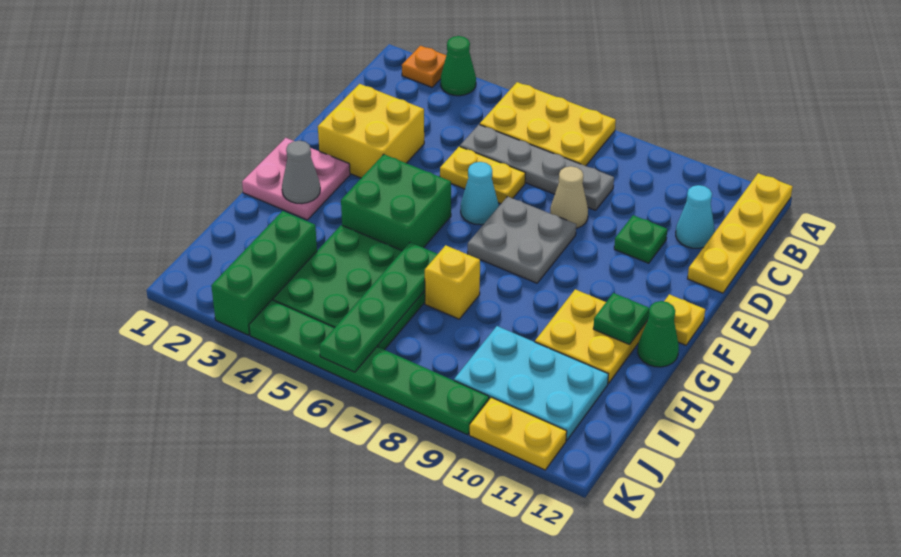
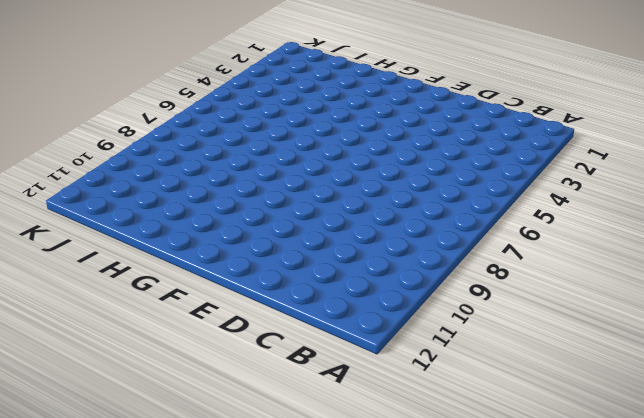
none -> orange 1x1 plate [402,46,446,87]
none -> green 1x1 cone [441,36,476,96]
none -> yellow 2x3 plate [480,82,616,166]

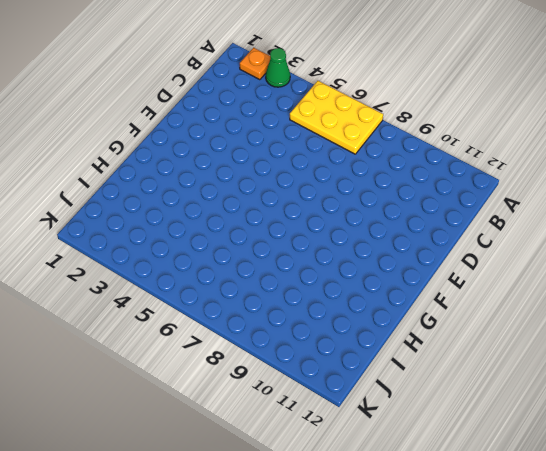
none -> yellow 1x4 plate [687,173,793,293]
none -> grey 1x4 plate [460,125,614,210]
none -> cyan 1x1 cone [676,185,715,248]

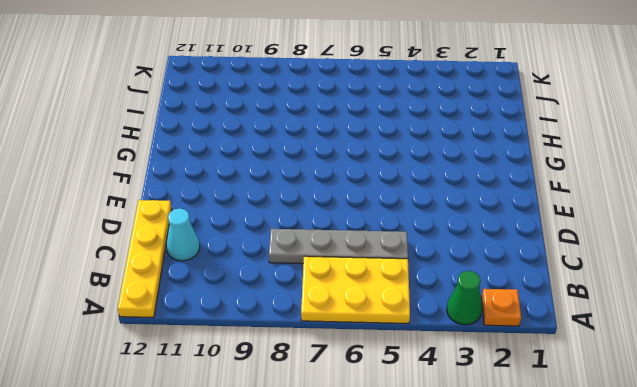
none -> yellow 2x2 brick [318,84,424,178]
none -> yellow 1x2 plate [440,146,525,204]
none -> tan 1x1 cone [550,166,588,228]

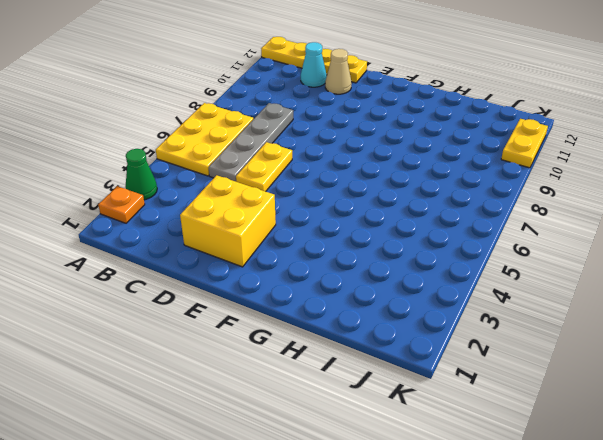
tan 1x1 cone [325,49,352,94] -> tan 1x1 cone moved to [550,166,588,228]
none -> green 1x1 plate [614,215,667,263]
none -> cyan 1x1 cone [461,162,499,225]
none -> grey 2x2 plate [468,196,576,283]

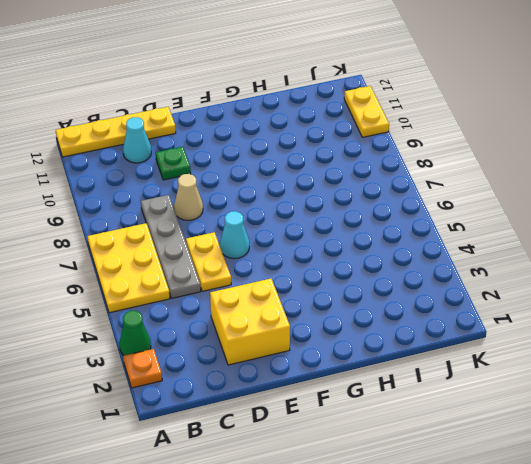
none -> grey 2x2 plate [468,196,576,283]
none -> pink 2x2 plate [242,138,350,220]
none -> green 2x2 brick [341,154,451,251]

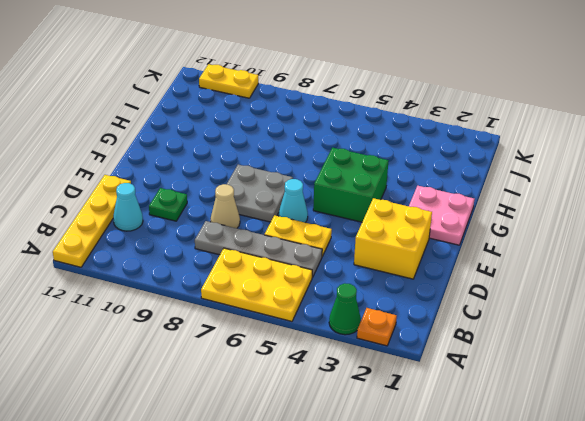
none -> yellow 1x1 plate [664,294,705,345]
none -> yellow 2x2 plate [535,289,647,384]
none -> green 1x1 cone [638,301,679,367]

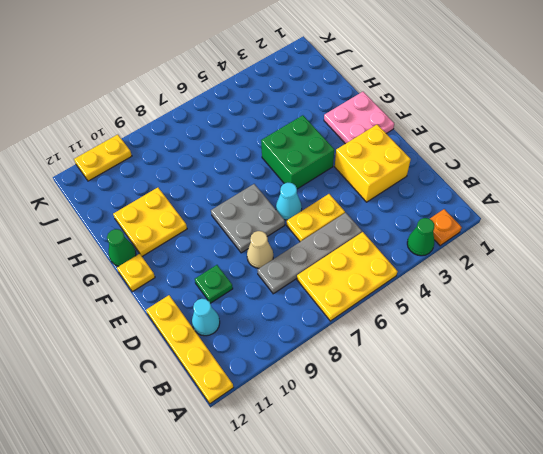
none -> green 3x3 plate [273,225,425,350]
none -> yellow 1x1 brick [425,245,480,319]
none -> green 1x3 brick [211,211,317,335]

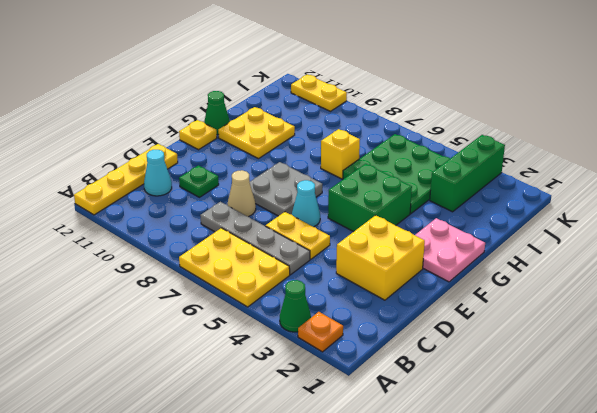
none -> cyan 2x3 plate [454,326,608,440]
none -> green 1x6 plate [249,300,489,435]
none -> grey 1x1 cone [282,141,320,204]

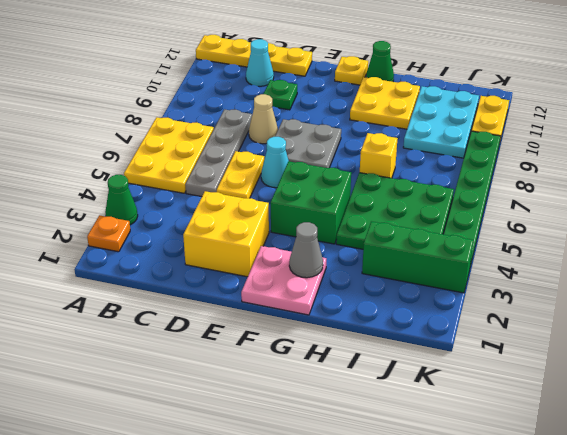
none -> green 1x1 plate [593,293,649,344]
none -> green 1x4 plate [319,242,438,372]

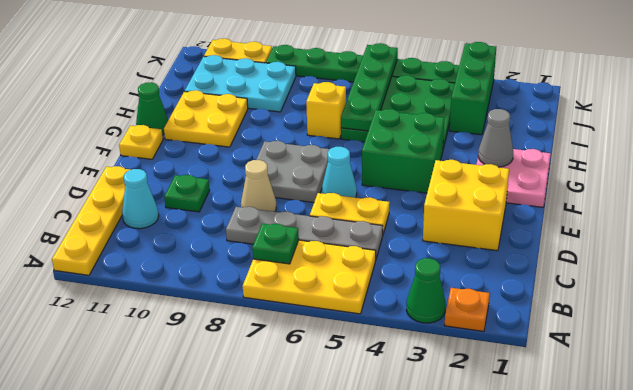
green 1x1 plate [252,223,299,264] -> green 1x1 plate moved to [593,293,649,344]

